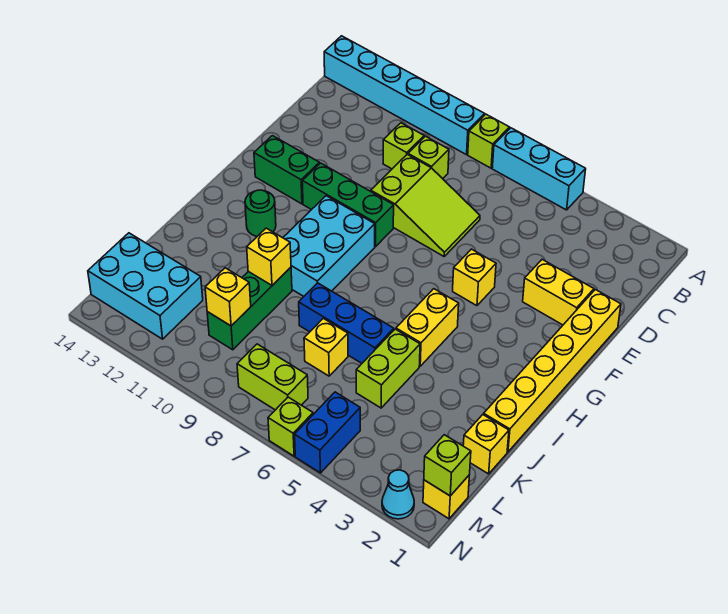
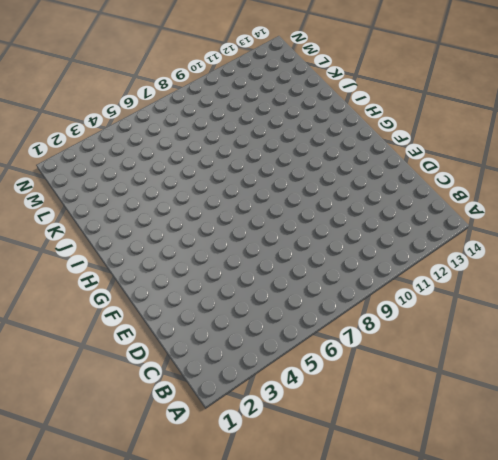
none -> cyan 1x3 brick [492,128,586,210]
none -> lime 1x1 brick [468,114,510,168]
none -> cyan 1x6 brick [324,36,485,155]

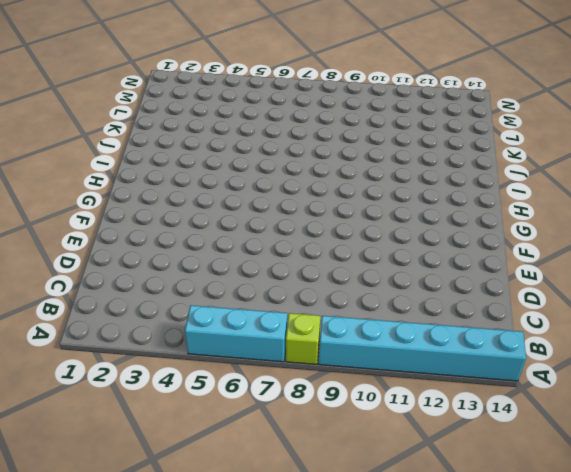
none -> lime 1x1 brick [408,136,449,179]
none -> lime 1x1 brick [383,123,424,169]
none -> lime 2x3 slope [371,154,480,256]

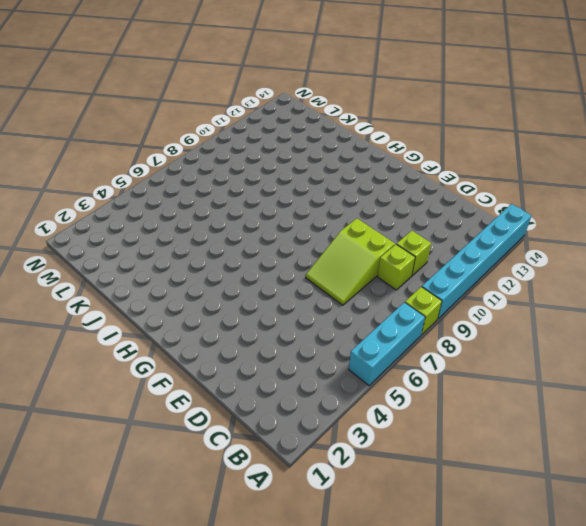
none -> yellow 1x6 brick [484,290,621,452]
none -> yellow 1x2 brick [523,260,594,325]
none -> yellow 1x1 brick [453,249,496,306]

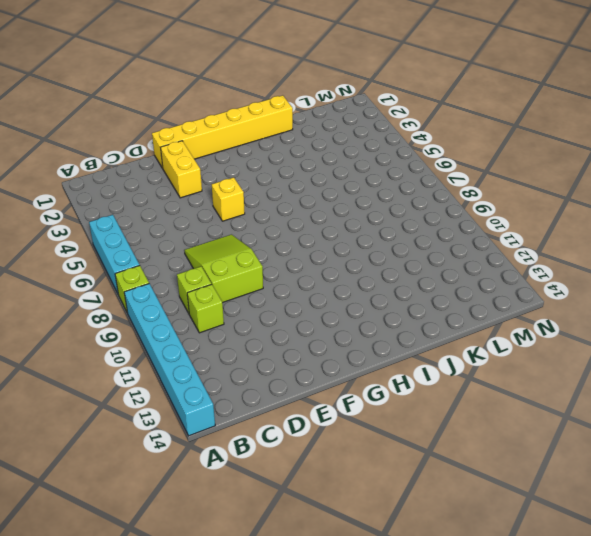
none -> green 1x3 brick [302,163,394,247]
none -> green 1x2 brick [254,136,319,204]
none -> cyan 2x3 brick [283,196,375,296]

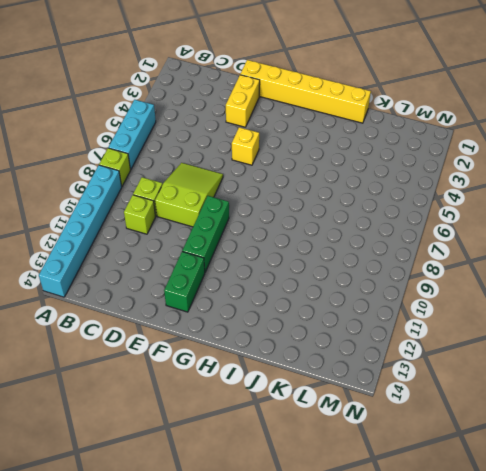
none -> cyan 2x3 brick [283,196,375,296]
none -> yellow 1x2 brick [396,289,459,366]
none -> green 1x1 round brick [245,190,276,236]

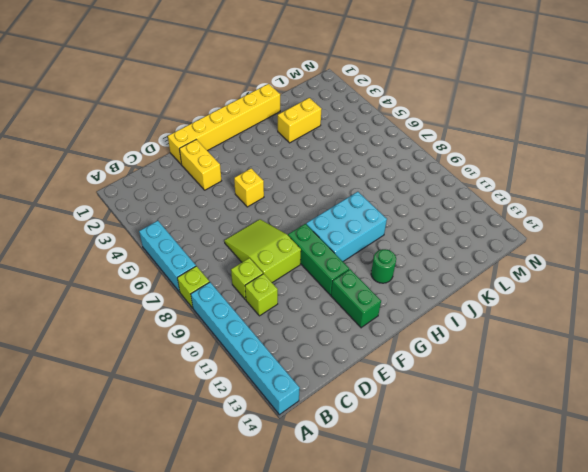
yellow 1x2 brick [278,98,322,143] -> yellow 1x2 brick moved to [396,289,459,366]
none -> lime 1x2 brick [356,329,420,408]
none -> blue 1x3 brick [299,283,394,363]
none -> green 1x3 brick [207,267,292,350]

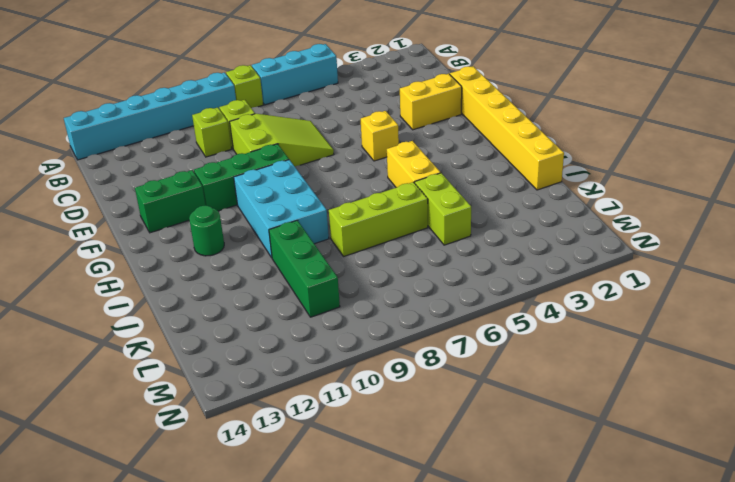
lime 1x3 brick [329,182,428,256] -> blue 1x3 brick [299,283,394,363]
none -> yellow 1x1 brick [463,415,509,474]
none -> yellow 1x1 brick [304,318,348,376]
none -> cyan 2x3 brick [88,233,203,339]

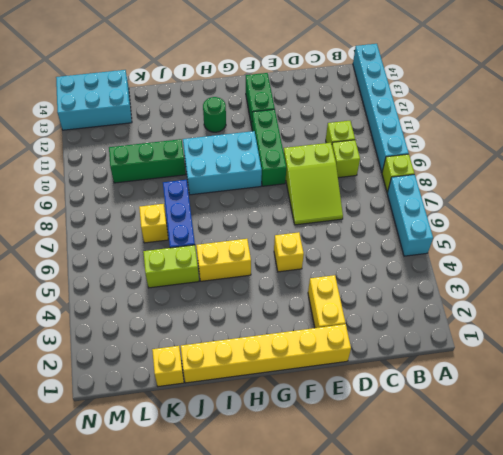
cyan 2x3 brick [56,70,132,130] -> cyan 2x3 brick turned to [88,233,203,339]
none -> yellow 1x1 brick [423,476,469,519]
none -> blue 1x2 brick [295,392,360,473]
none -> lime 1x2 brick [237,344,308,410]

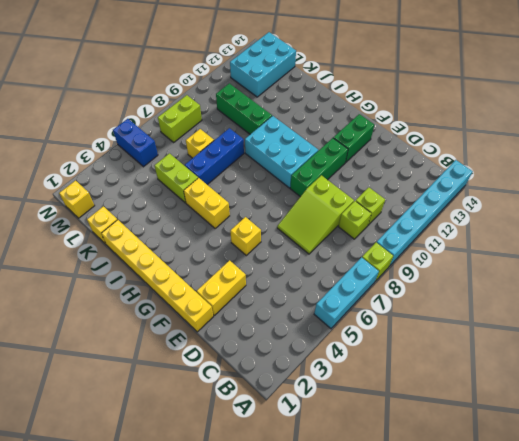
none -> green 1x1 round brick [245,190,276,236]
none -> cyan 1x1 cone [382,470,414,519]
none -> lime 1x1 brick [268,397,313,456]

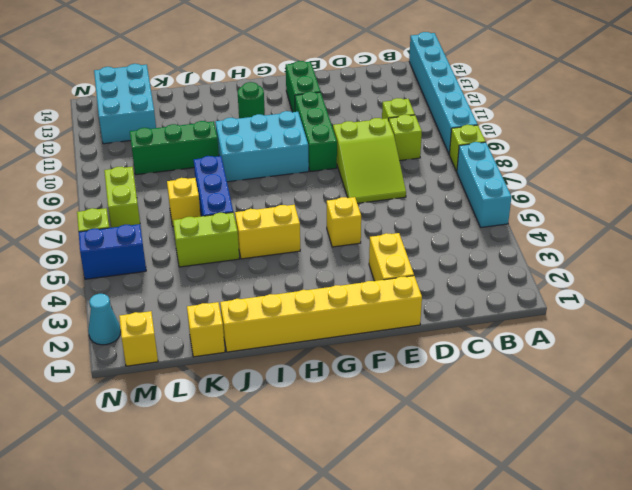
none -> yellow 1x1 brick [247,228,291,285]
none -> yellow 1x1 brick [205,268,251,326]
none -> lime 1x1 brick [424,435,471,496]

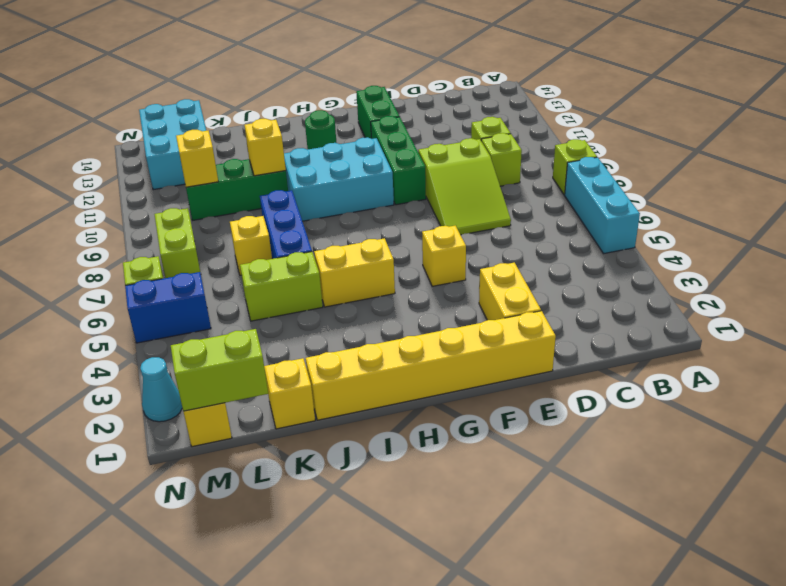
lime 1x2 brick [171,329,268,411] -> lime 1x1 brick [424,435,471,496]
none -> cyan 1x6 brick [324,36,485,155]

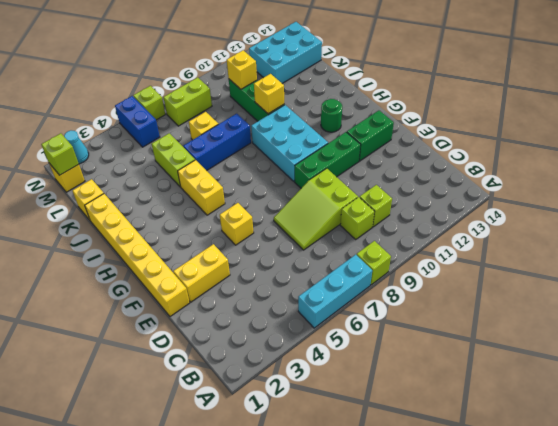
none -> cyan 1x6 brick [324,36,485,155]

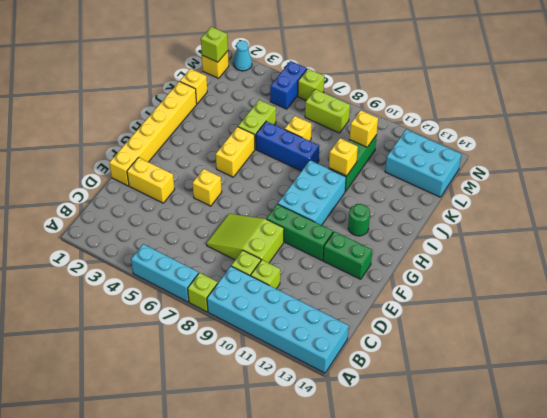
cyan 2x6 brick [207,266,349,373] -> cyan 1x6 brick [324,36,485,155]

